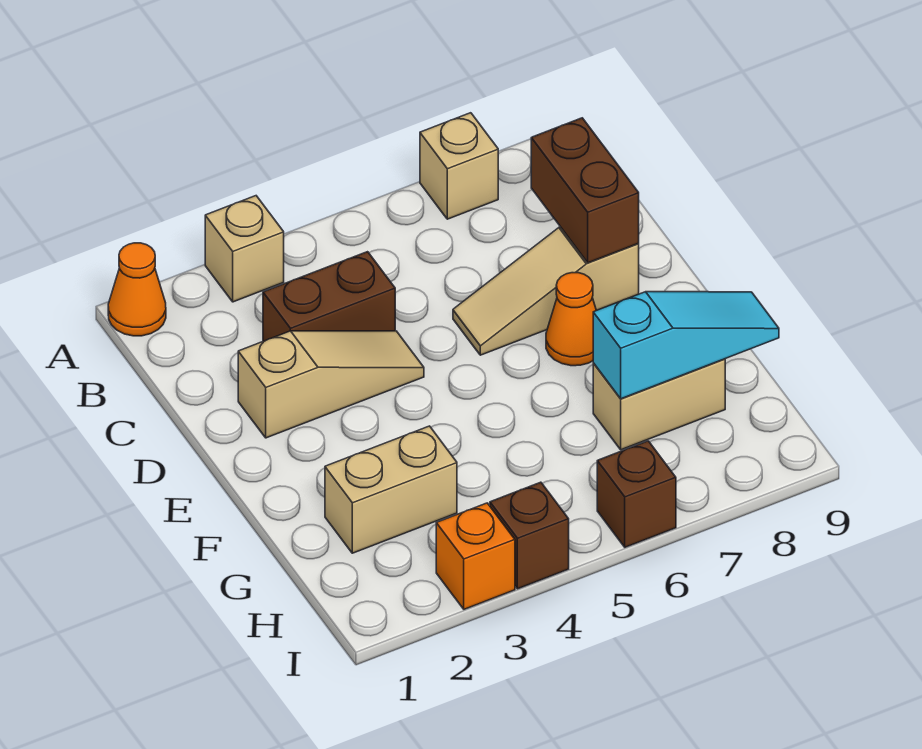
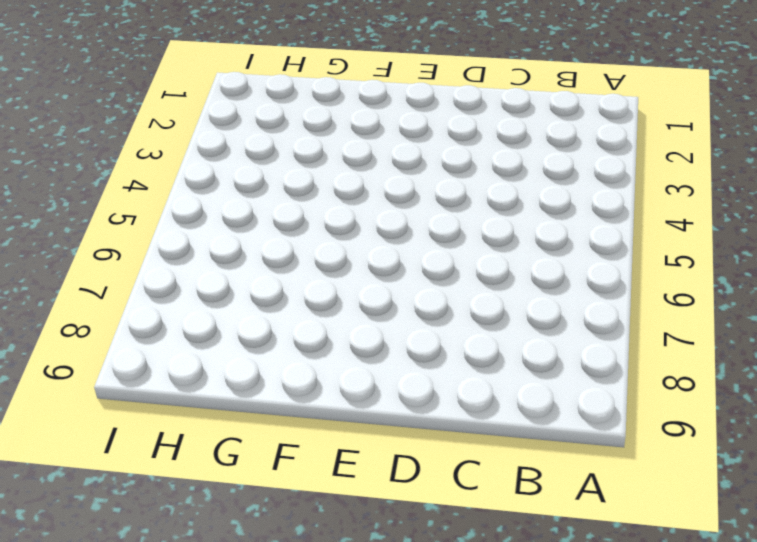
none -> orange 1x1 cone [108,243,166,336]
none -> tan 1x1 brick [205,196,284,302]
none -> tan 1x1 brick [420,113,498,219]

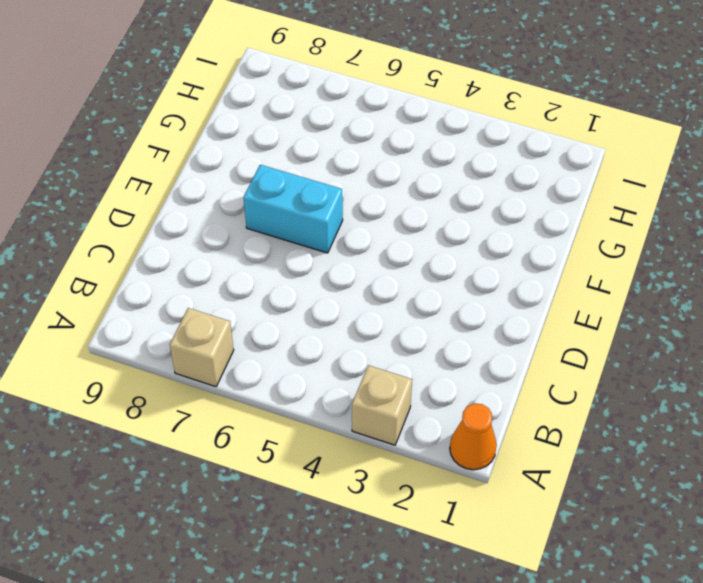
cyan 1x2 brick [244,165,343,253] -> orange 1x1 cone [546,273,596,366]
none -> brown 1x2 brick [263,252,395,341]
none -> tan 1x3 slope [238,331,424,438]
none -> tan 1x3 slope [453,227,639,355]

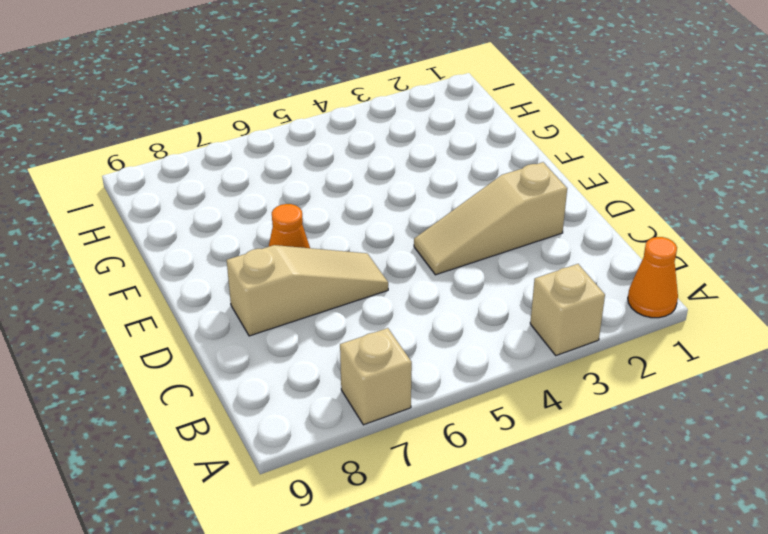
none -> brown 1x2 brick [263,252,395,341]
none -> tan 1x2 brick [325,426,457,553]
none -> tan 1x2 brick [593,359,725,450]

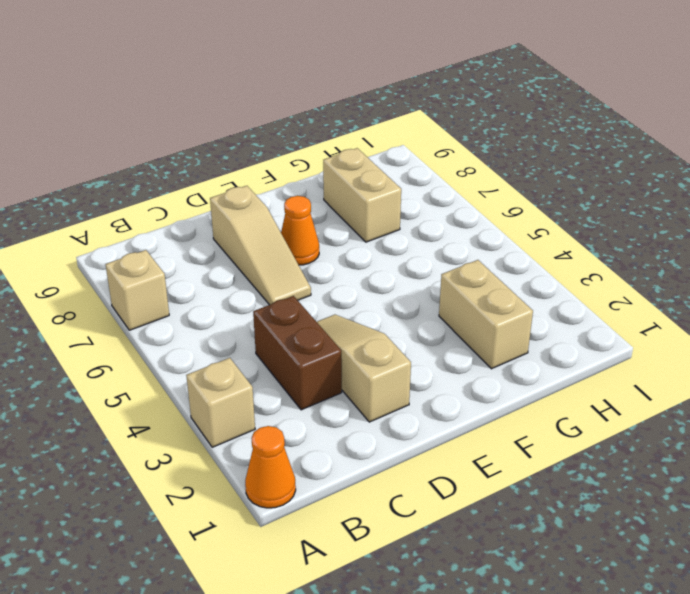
none -> orange 1x1 brick [436,503,515,609]
none -> brown 1x1 brick [490,482,569,589]
none -> brown 1x1 brick [597,441,676,547]

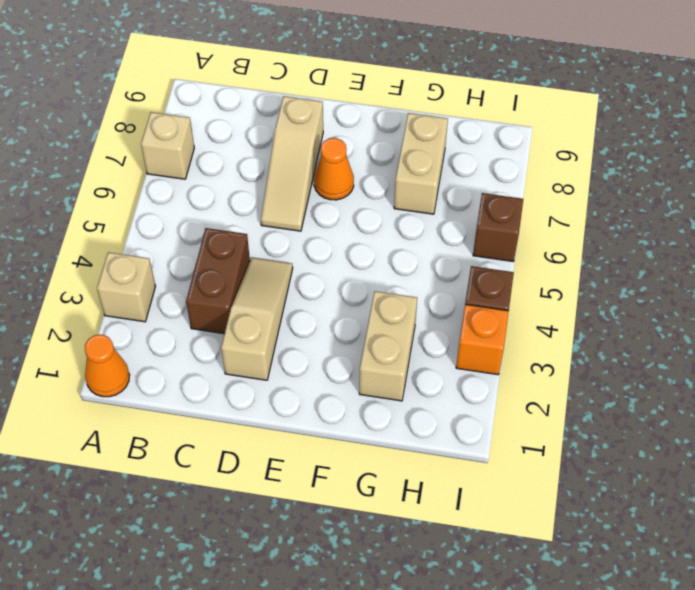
none -> brown 1x2 brick [531,118,639,263]
none -> cyan 1x3 slope [593,292,779,399]

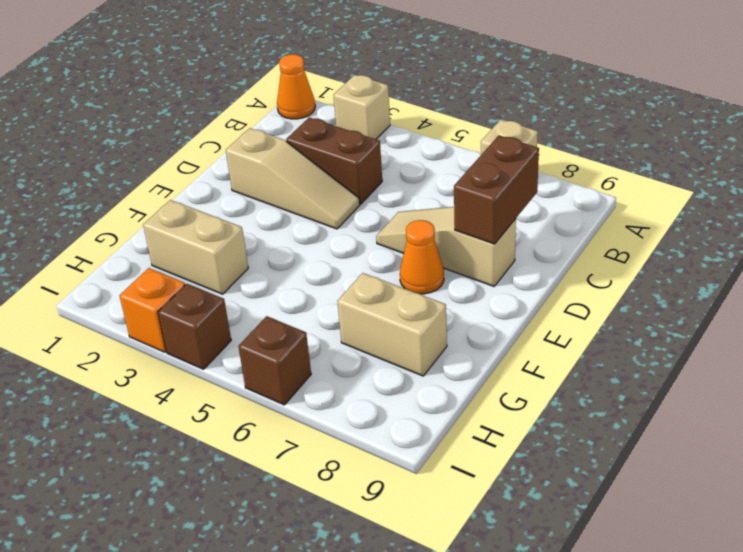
none -> cyan 1x3 slope [593,292,779,399]

